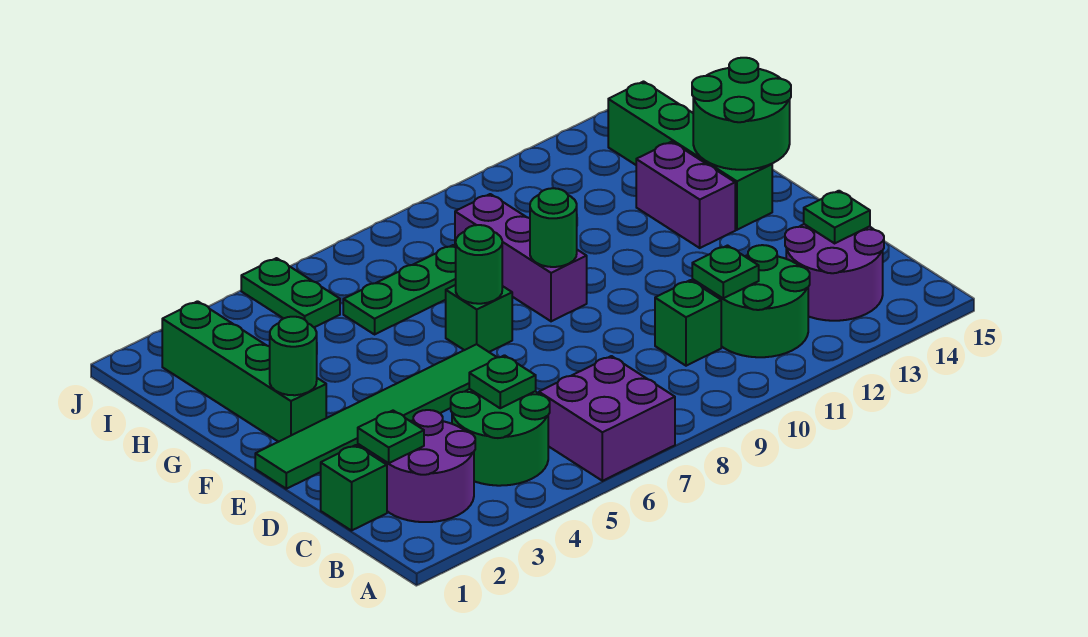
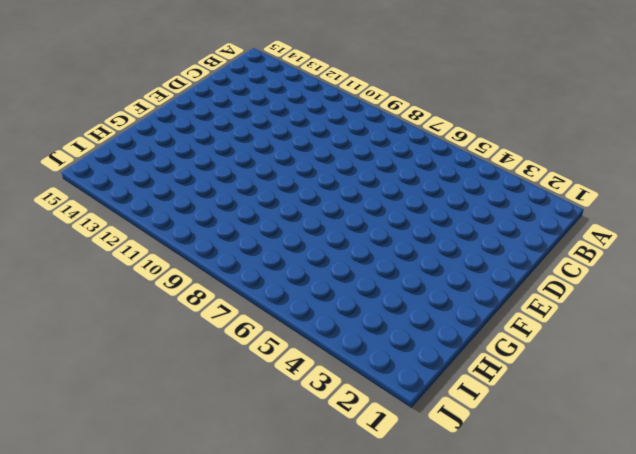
none -> purple 2x2 brick [539,356,675,481]
none -> purple 2x2 round brick [378,410,475,522]
none -> green 2x2 round brick [451,389,550,486]

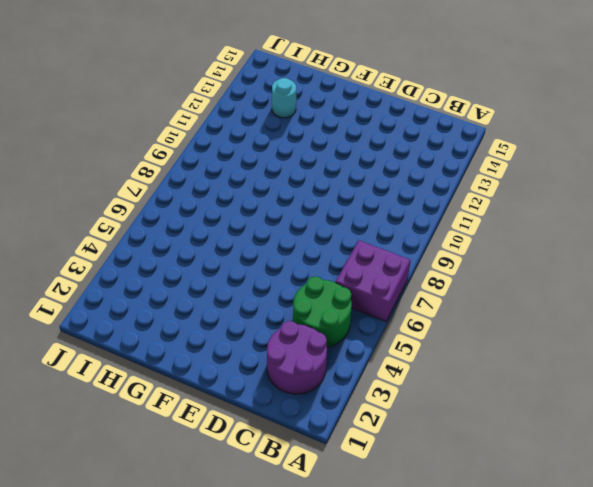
cyan 1x1 round brick [272,78,296,118] -> none
none -> green 2x2 round brick [712,245,810,357]
none -> purple 2x2 round brick [785,224,884,321]
none -> green 1x1 brick [321,445,387,531]

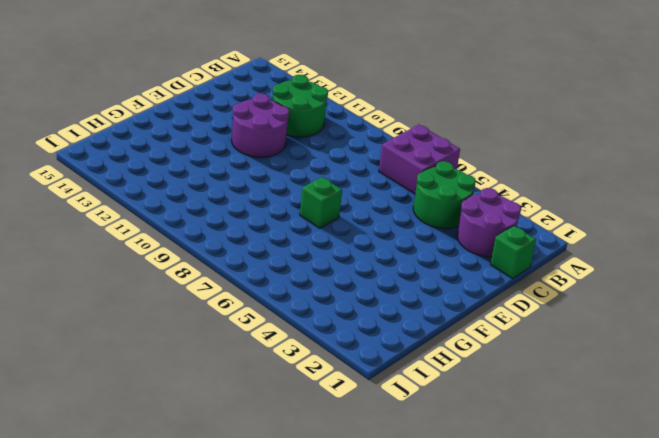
purple 2x2 round brick [231,94,289,157] -> purple 2x2 round brick moved to [785,224,884,321]
none -> green 1x1 brick [655,280,721,366]
none -> green 1x6 tile [255,344,497,489]
none -> green 1x4 brick [162,301,326,442]

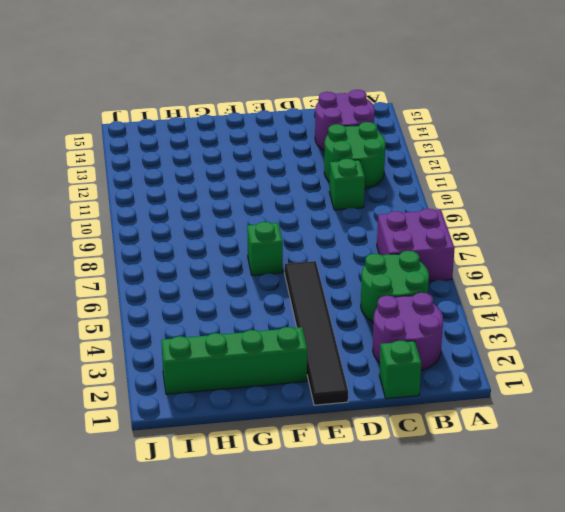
black 1x6 tile [285,261,348,405] -> green 1x6 tile [255,344,497,489]
none -> purple 1x3 brick [455,194,587,321]
none -> purple 1x2 brick [636,142,735,248]
none -> green 1x4 brick [608,82,772,230]

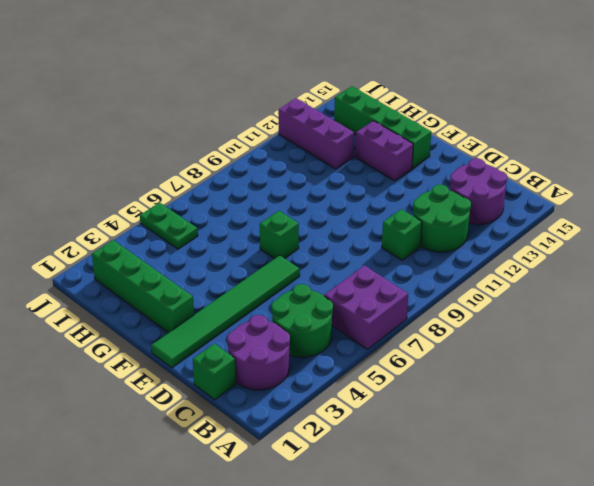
purple 1x3 brick [278,98,354,169] -> purple 1x3 brick moved to [455,194,587,321]
none -> green 1x3 plate [343,245,456,334]
none -> green 1x1 plate [358,411,424,463]
none -> green 1x1 plate [469,355,536,408]

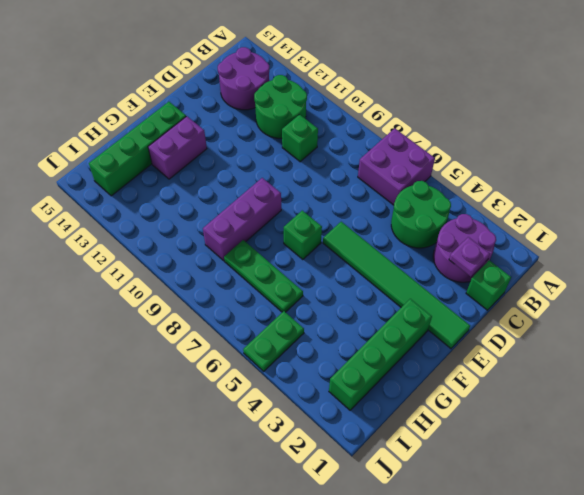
purple 1x1 plate [449,237,490,277] -> green 1x1 plate [358,411,424,463]
none -> green 1x1 plate [469,355,536,408]
none -> green 1x1 plate [692,246,759,298]
none -> green 1x1 plate [804,191,870,243]

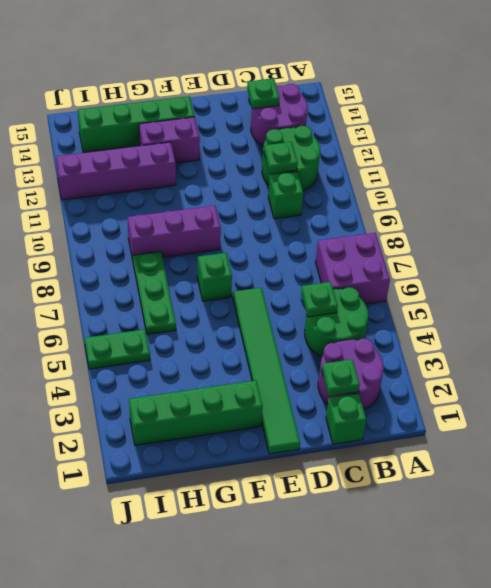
purple 1x4 brick [56,142,176,200] -> none
none -> green 1x1 round brick [270,317,317,395]
none -> green 1x1 round brick [456,225,502,304]
none -> green 1x1 round brick [530,188,577,267]

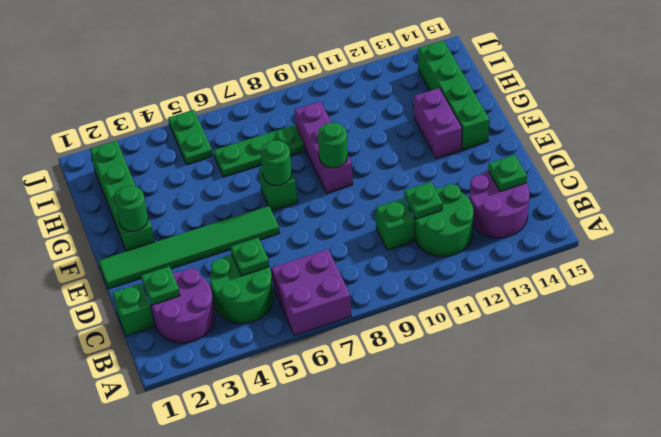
none -> green 2x2 round brick [692,58,791,170]

